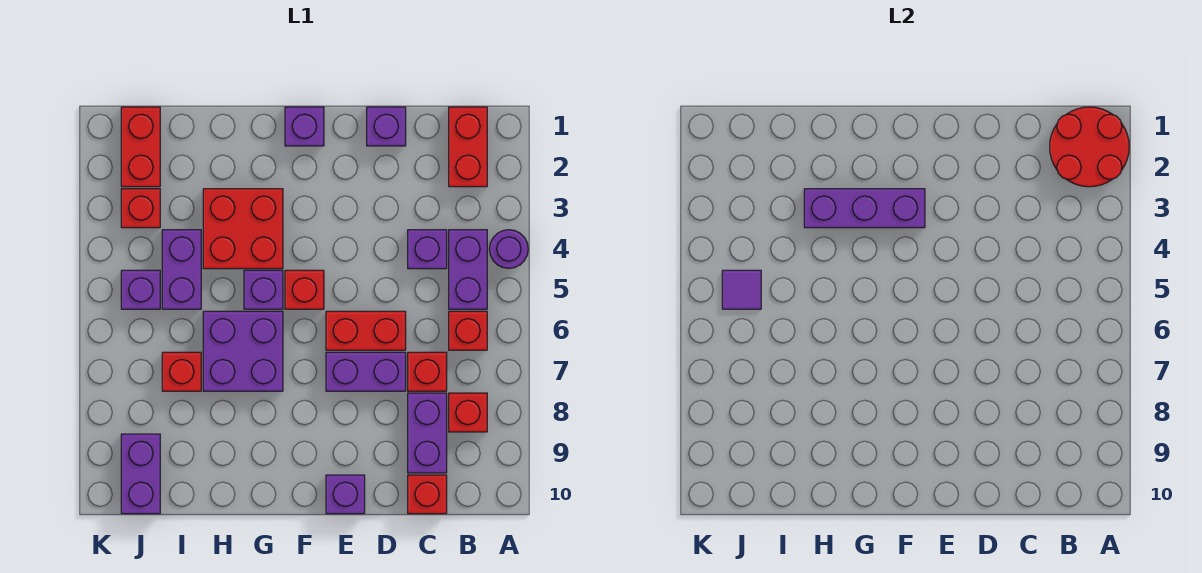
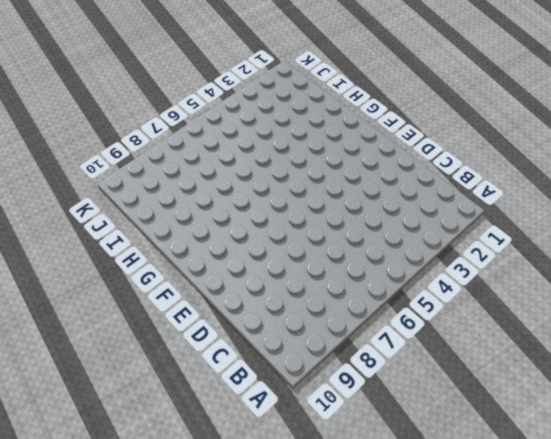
none -> purple 1x1 round brick [489,230,528,268]
none -> red 1x2 brick [449,107,487,187]
none -> purple 1x2 brick [449,230,487,309]

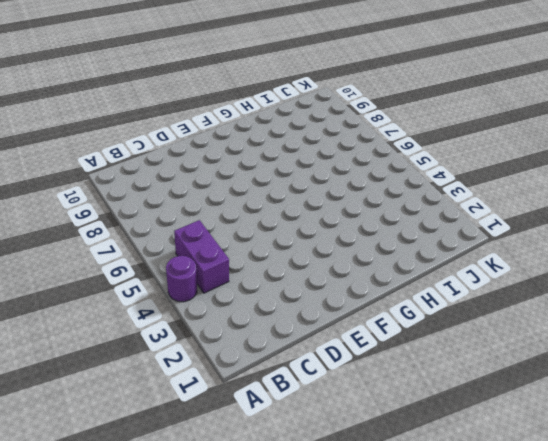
none -> red 1x2 brick [449,107,487,187]
none -> red 1x1 brick [449,311,487,350]
none -> red 1x1 brick [449,393,487,432]

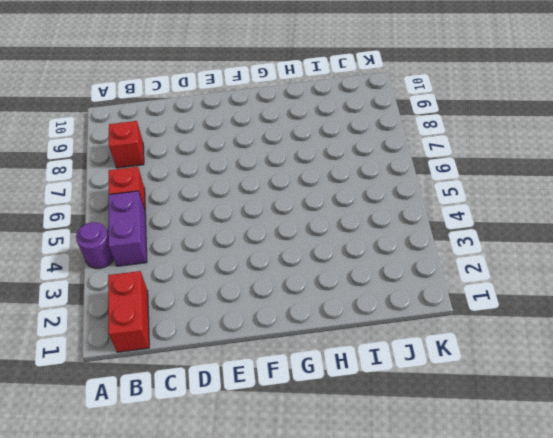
none -> purple 1x1 brick [408,230,447,269]
none -> red 1x1 brick [408,352,447,391]
none -> purple 1x2 brick [408,393,447,473]

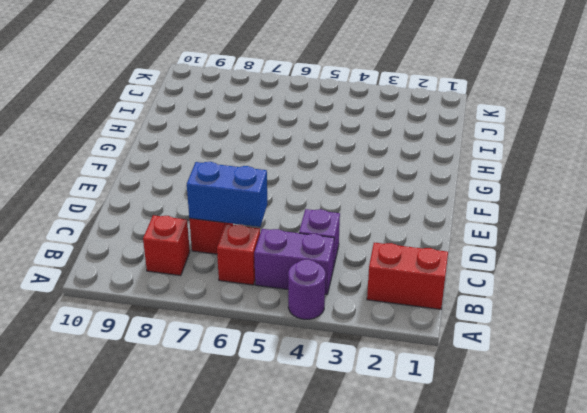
blue 1x2 brick [187,162,267,227] -> none
none -> purple 1x2 brick [408,393,447,473]
none -> red 1x1 brick [408,475,447,514]
none -> purple 1x1 brick [367,107,406,146]

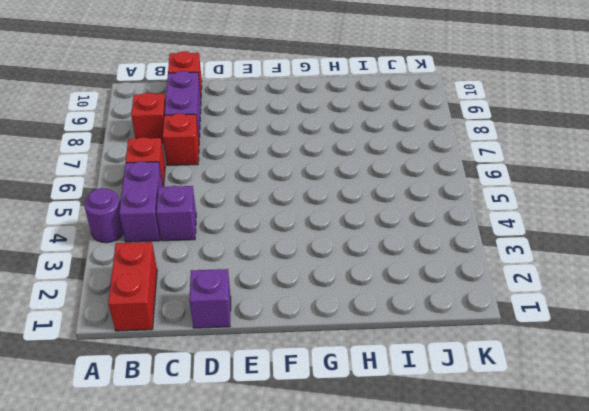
none -> red 1x2 brick [326,311,406,350]
none -> purple 1x2 brick [326,352,406,391]
none -> purple 1x1 brick [326,475,365,514]

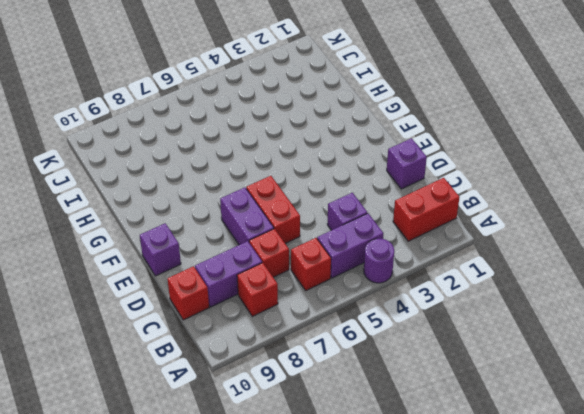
none -> purple 1x1 brick [285,107,324,146]
none -> red 1x1 brick [285,270,324,309]
none -> red 2x2 brick [203,189,283,269]

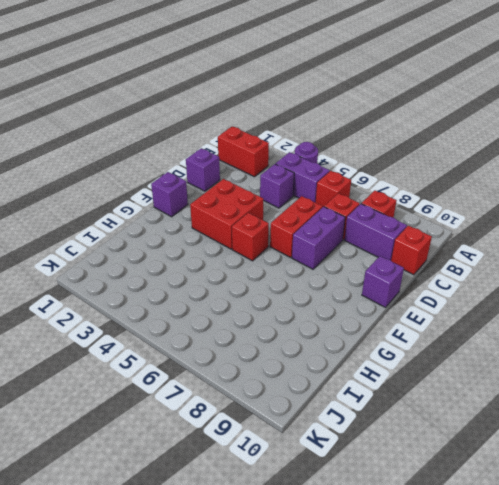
red 2x2 brick [190,179,263,249] -> red 2x2 brick moved to [203,189,283,269]
none -> purple 1x1 brick [244,270,283,309]
none -> purple 2x2 brick [203,311,283,391]
none -> purple 1x2 brick [162,230,201,309]

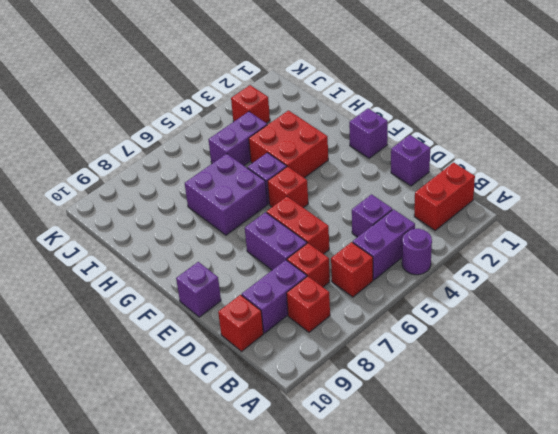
none -> red 1x1 brick [162,352,201,391]
none -> red 1x2 brick [121,107,160,187]
none -> purple 1x1 brick [121,270,160,309]

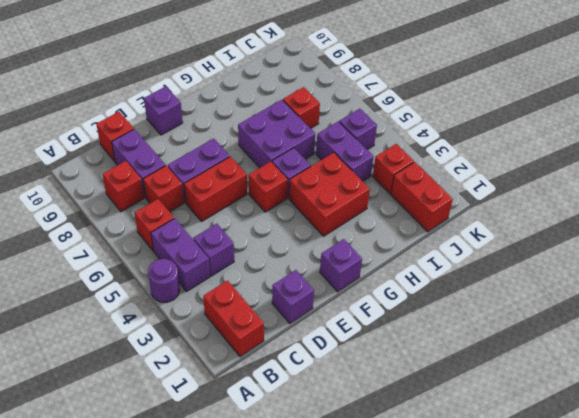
none -> purple 1x2 brick [121,434,160,514]
none -> red 2x2 round brick [1050,107,1129,187]
none -> purple 1x3 brick [804,189,925,228]

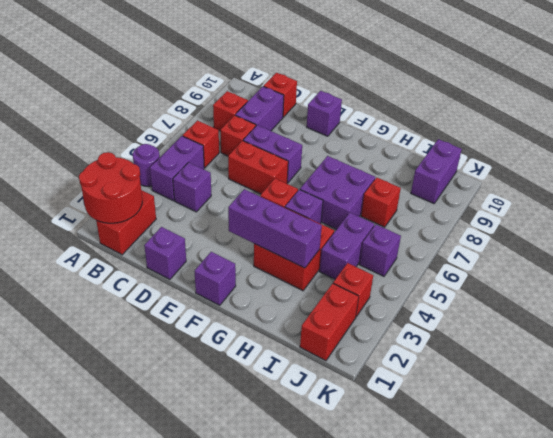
none -> purple 1x1 tile [722,270,761,309]

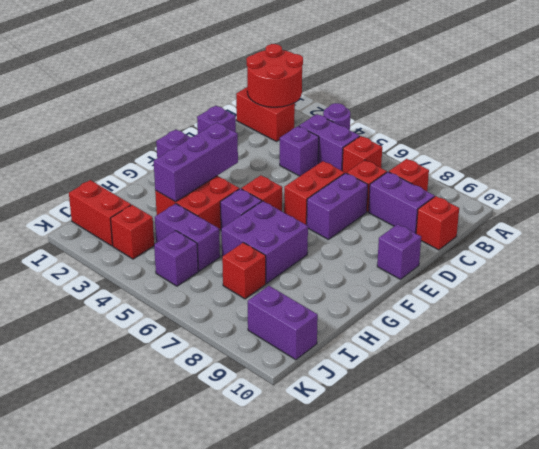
none -> purple 1x1 tile [722,270,761,309]

